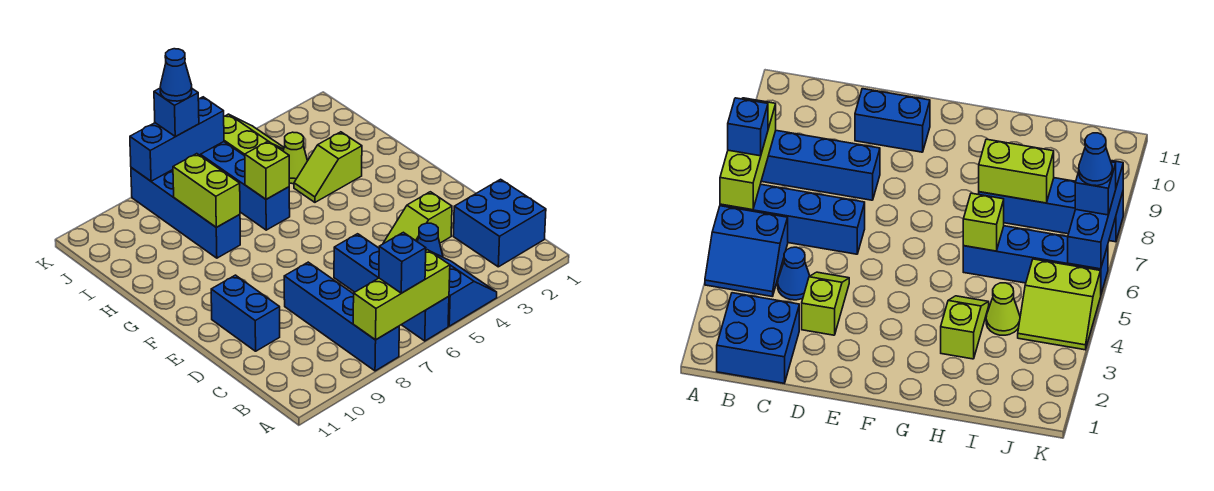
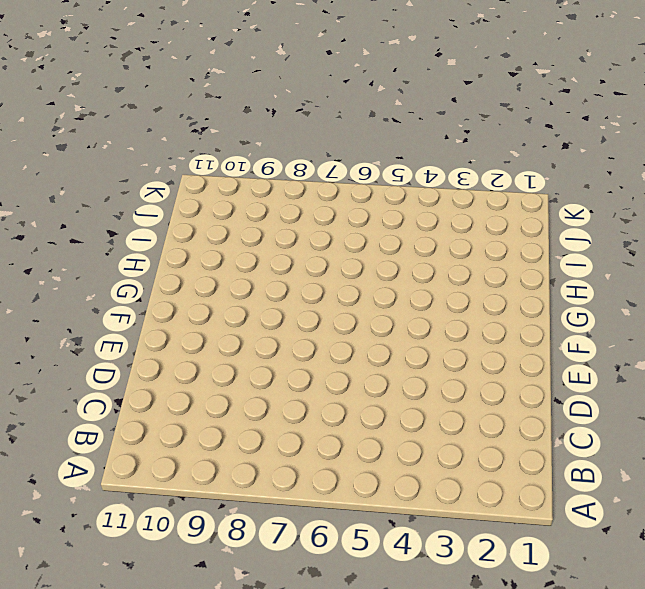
none -> blue 2x2 slope [430,251,497,326]
none -> blue 1x4 brick [334,234,449,341]
none -> blue 1x4 brick [284,262,399,371]

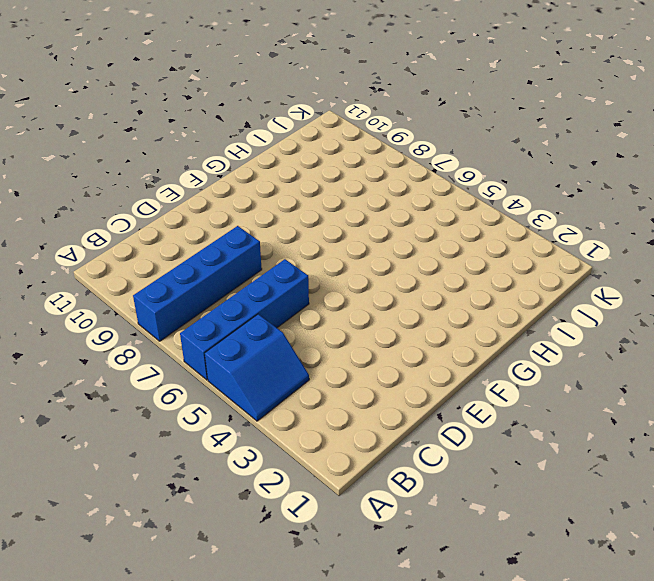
none -> blue 2x2 brick [453,179,546,267]
none -> blue 1x1 cone [417,223,443,257]
none -> lime 1x2 slope [383,192,452,244]

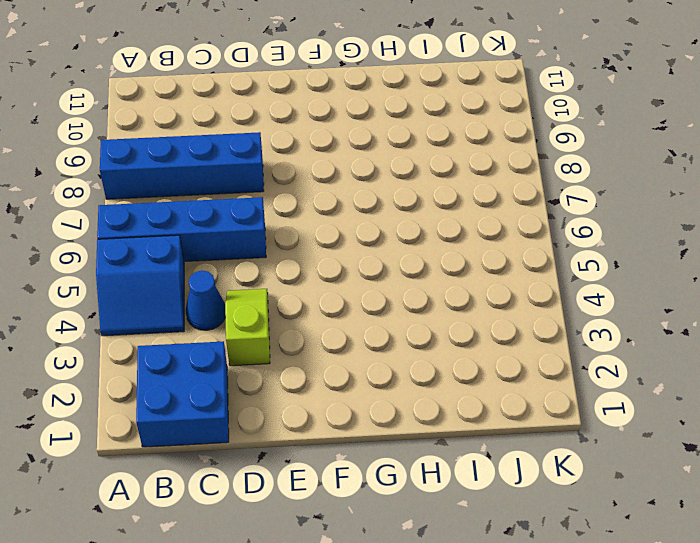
none -> blue 1x2 brick [211,275,280,351]
none -> lime 1x2 slope [294,132,362,202]
none -> blue 1x4 brick [200,142,290,230]

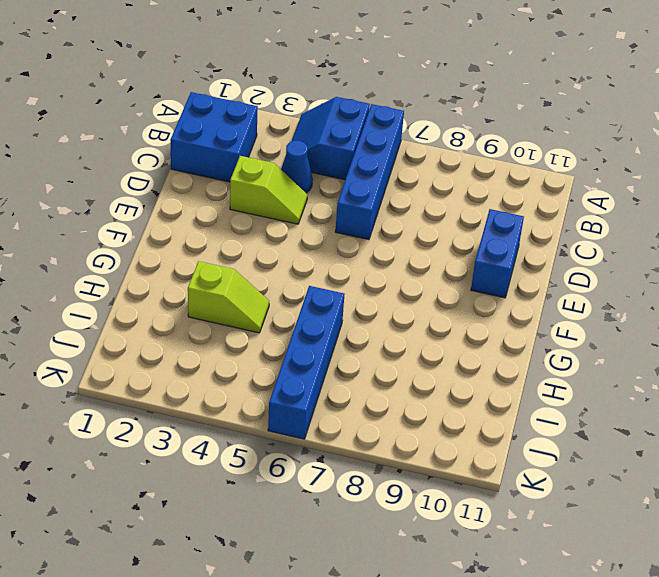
none -> blue 1x4 brick [284,262,399,371]
none -> blue 1x4 brick [131,168,240,258]
none -> lime 1x1 cone [283,132,307,184]

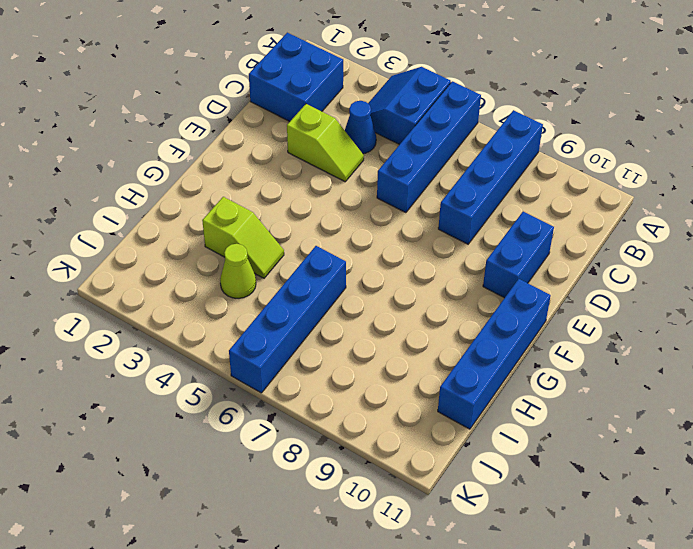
blue 1x4 brick [438,279,551,429] -> blue 1x4 brick moved to [131,168,240,258]
none -> lime 2x2 slope [224,114,284,156]
none -> lime 1x3 brick [353,250,450,340]
none -> lime 1x1 brick [245,141,289,199]

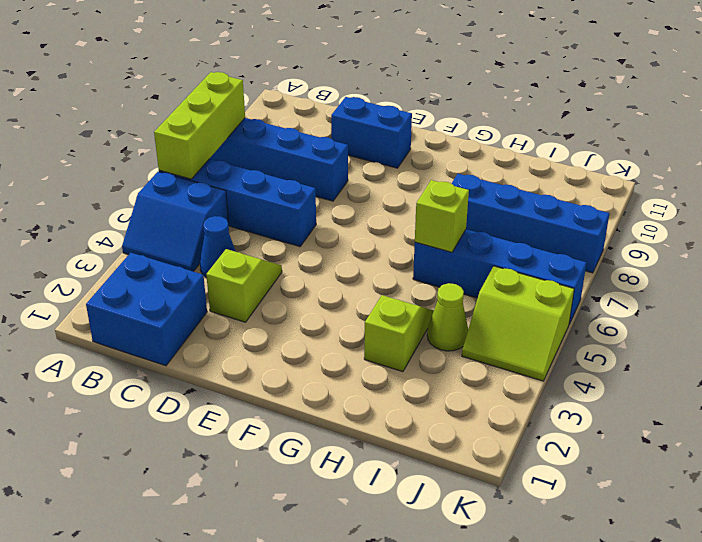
none -> lime 1x2 brick [173,154,240,227]
none -> blue 1x3 brick [130,97,224,181]
none -> blue 1x1 brick [379,232,426,293]

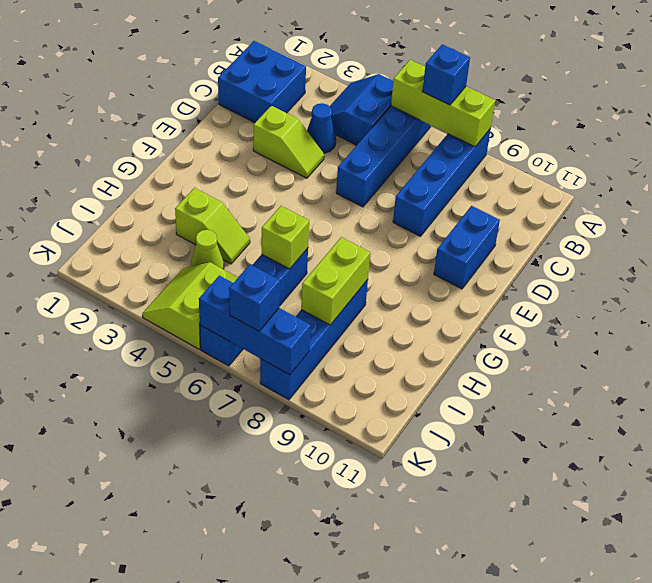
none -> blue 1x1 cone [160,49,192,101]

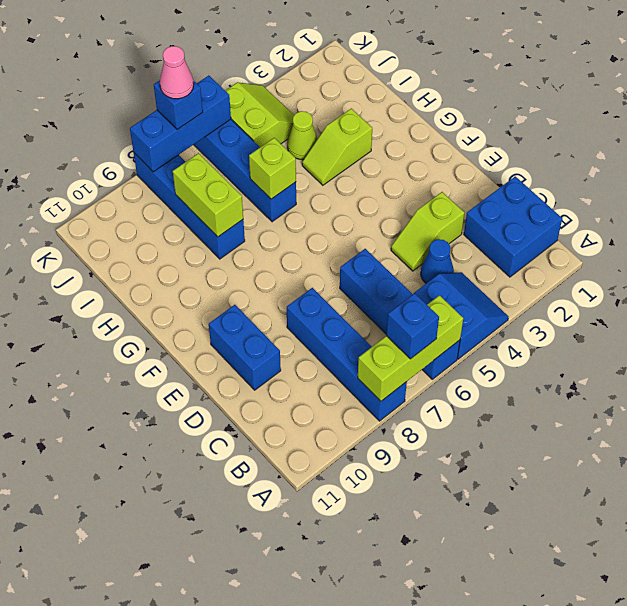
pink 1x1 cone [160,46,194,99] -> blue 1x1 cone [160,49,192,101]

